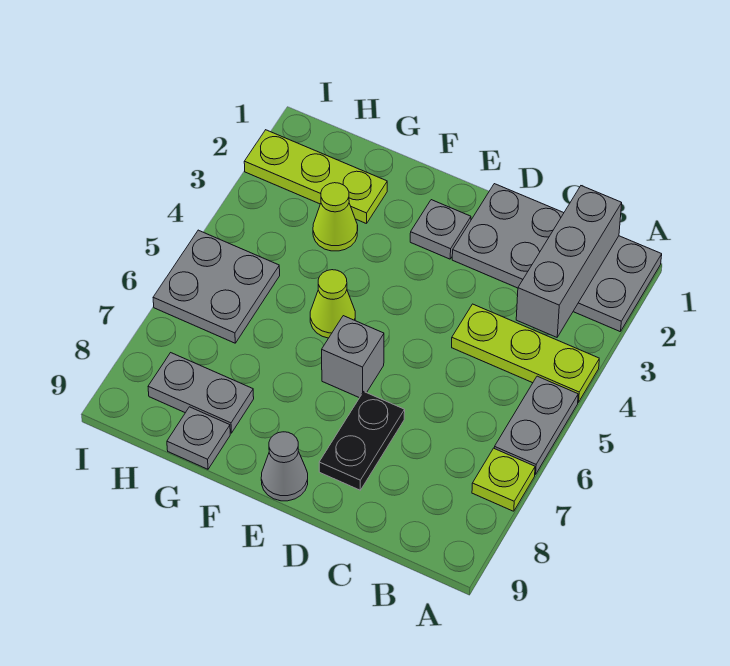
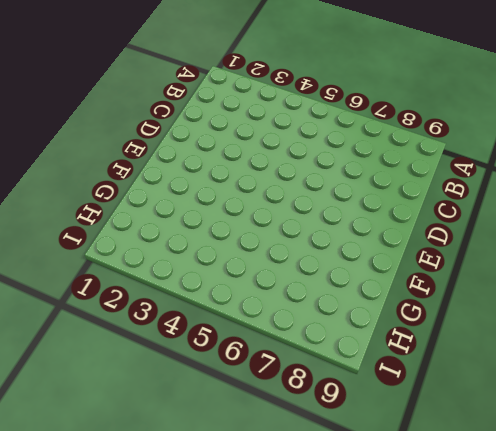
none -> grey 2x4 plate [452,184,662,332]
none -> lime 1x3 plate [452,304,599,402]
none -> grey 1x2 plate [494,376,578,475]

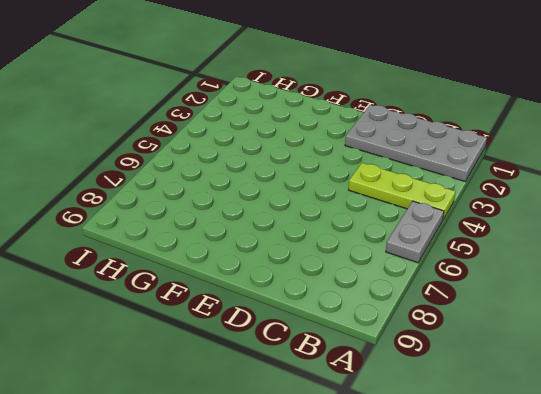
none -> lime 1x1 plate [472,448,535,511]
none -> black 1x2 plate [319,392,405,490]
none -> grey 1x1 plate [410,200,471,259]

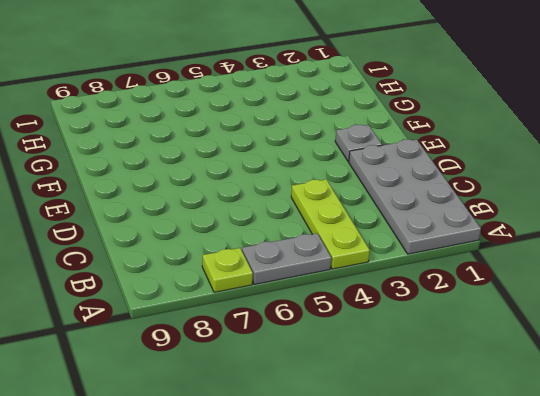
none -> black 1x2 plate [319,392,405,490]
none -> grey 1x1 brick [322,316,384,398]
none -> grey 1x1 cone [261,432,308,501]

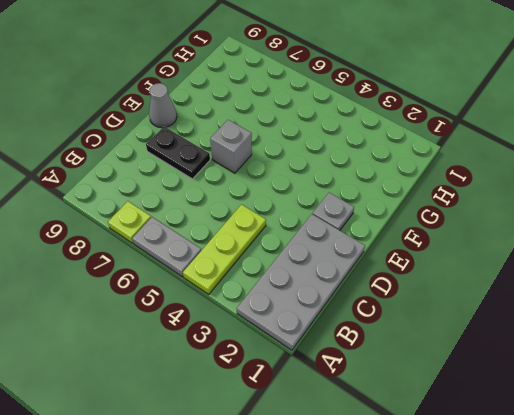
none -> lime 1x1 cone [310,270,355,338]
none -> lime 1x3 plate [244,130,387,224]
none -> lime 1x1 cone [313,183,358,251]

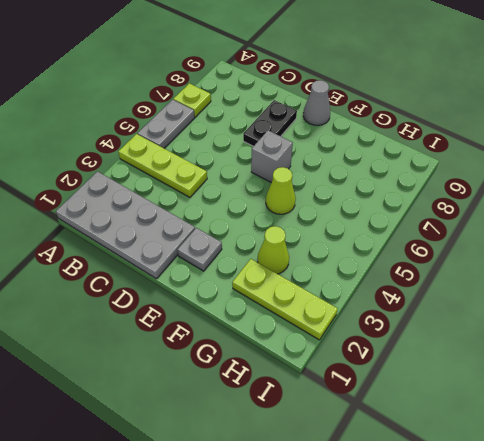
none -> grey 1x2 plate [148,353,254,433]
none -> grey 1x1 plate [167,407,230,469]
none -> grey 2x2 plate [153,230,280,343]

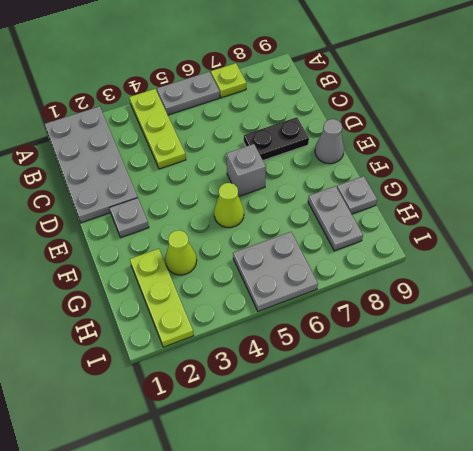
none -> grey 1x3 brick [516,186,622,337]

